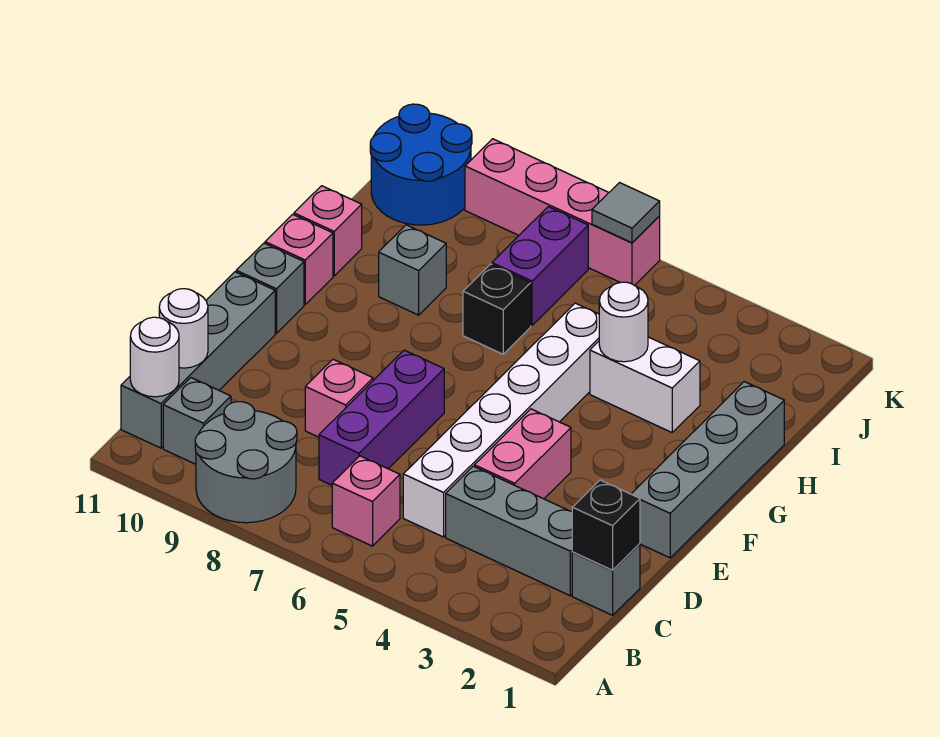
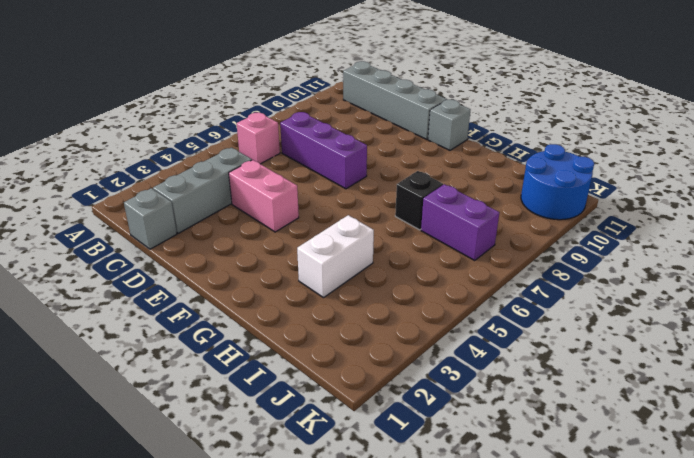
none -> grey 2x2 round brick [195,402,297,523]
none -> grey 1x1 brick [163,378,231,464]
none -> white 1x6 brick [403,303,599,537]

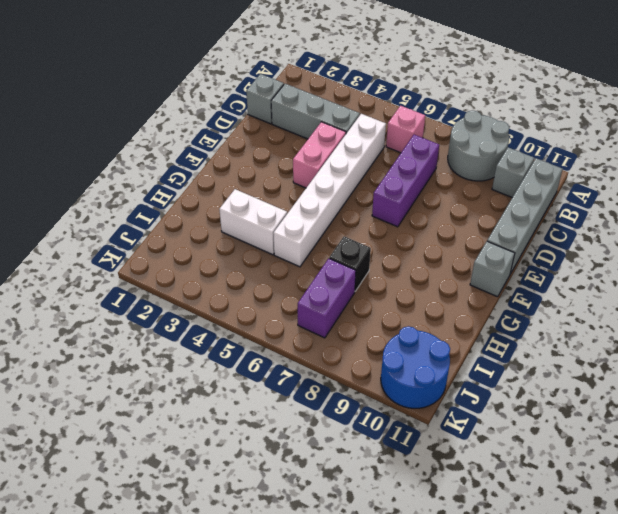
none -> pink 1x1 brick [305,359,373,437]
none -> grey 1x4 brick [631,382,784,558]
none -> pink 1x1 brick [265,214,333,304]

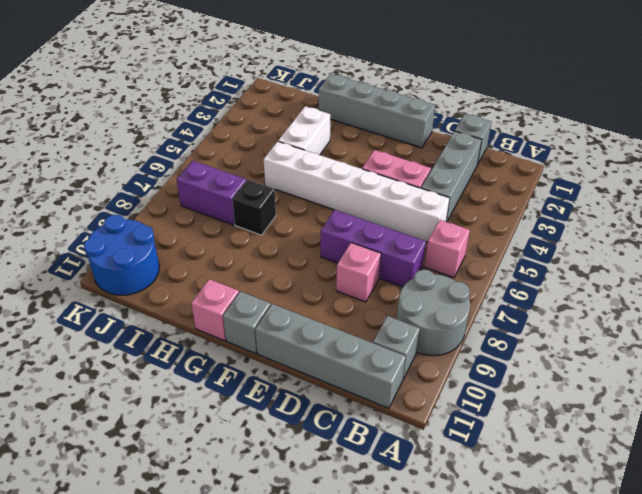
none -> grey 1x1 brick [379,225,446,315]
none -> pink 1x1 brick [294,186,362,276]
none -> pink 1x4 brick [465,139,660,285]

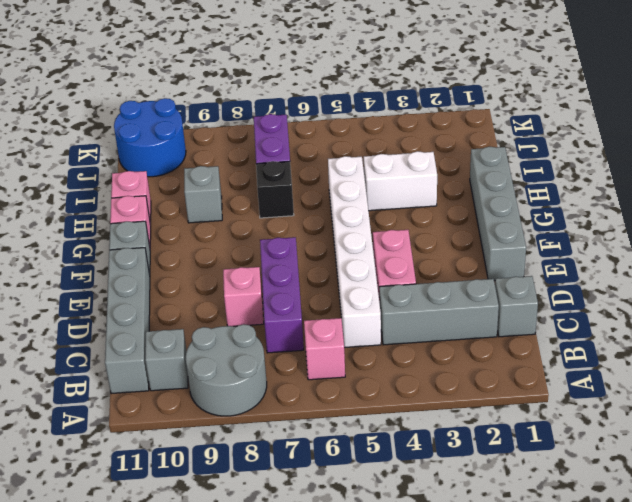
none -> pink 1x4 brick [465,139,660,285]
none -> white 1x1 round brick [130,317,179,397]
none -> black 1x1 brick [572,480,640,570]

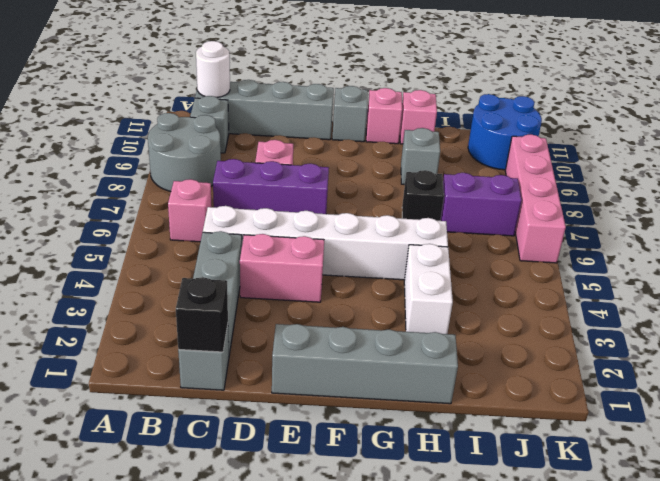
none -> white 1x1 round brick [159,289,208,368]
none -> white 1x1 round brick [599,282,648,362]
none -> grey 1x1 tile [592,183,660,243]

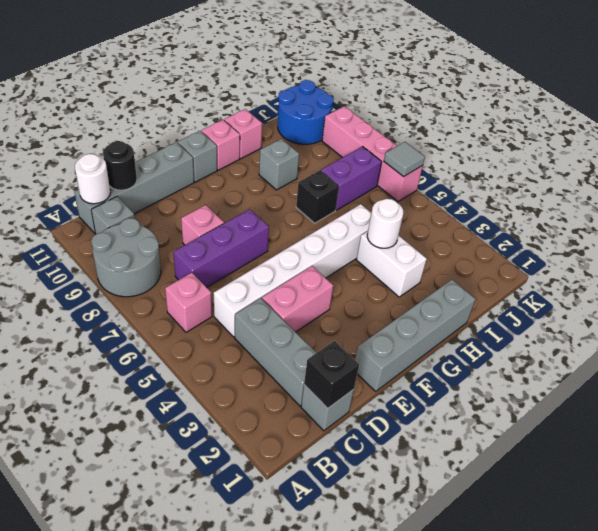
black 1x1 round brick [103,141,137,190] -> white 1x1 round brick [159,289,208,368]

